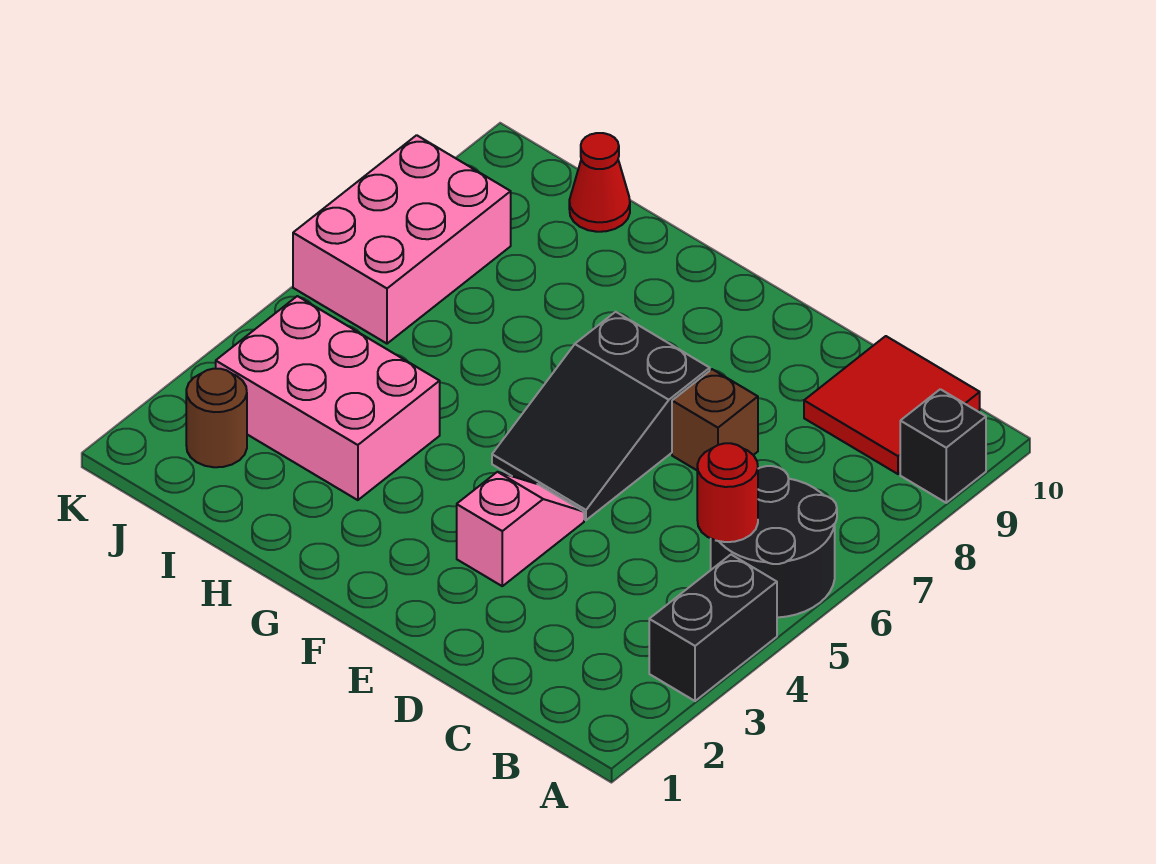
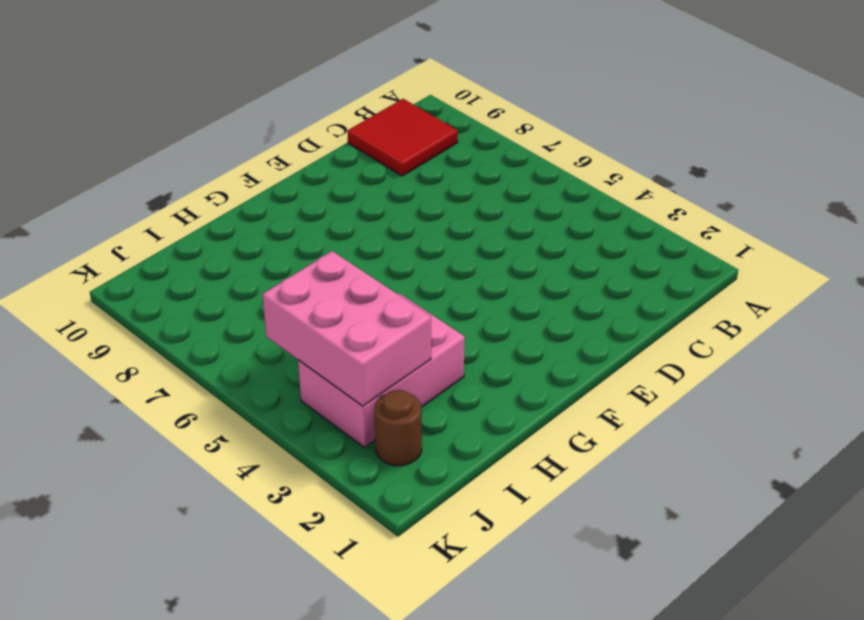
pink 2x3 brick [262,251,431,406] -> pink 2x3 brick moved to [293,135,511,344]
none -> black 1x2 brick [649,555,777,701]
none -> black 2x2 round brick [711,466,837,618]
none -> black 1x1 brick [900,389,986,503]

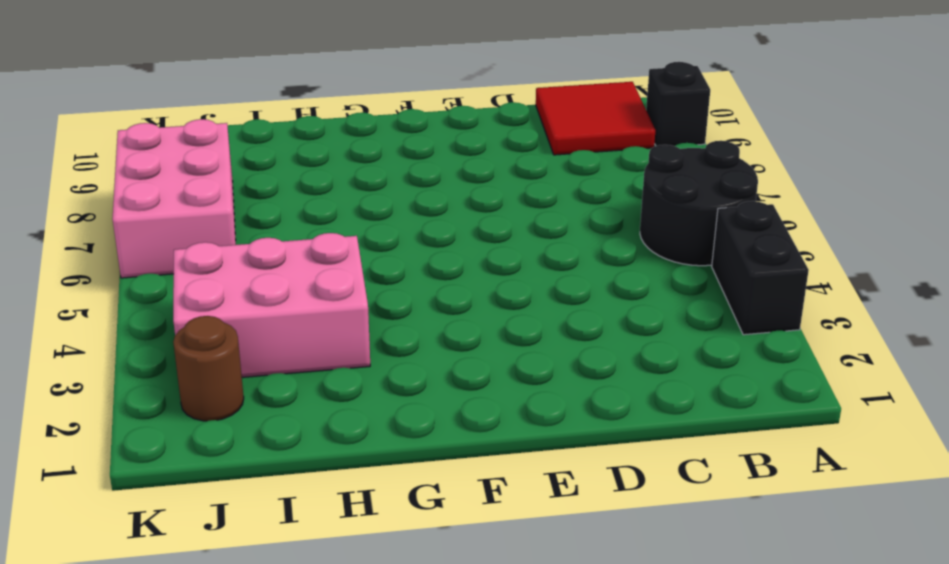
none -> brown 1x1 brick [672,369,758,470]
none -> pink 1x2 slope [457,472,584,586]
none -> black 2x3 slope [492,312,710,520]

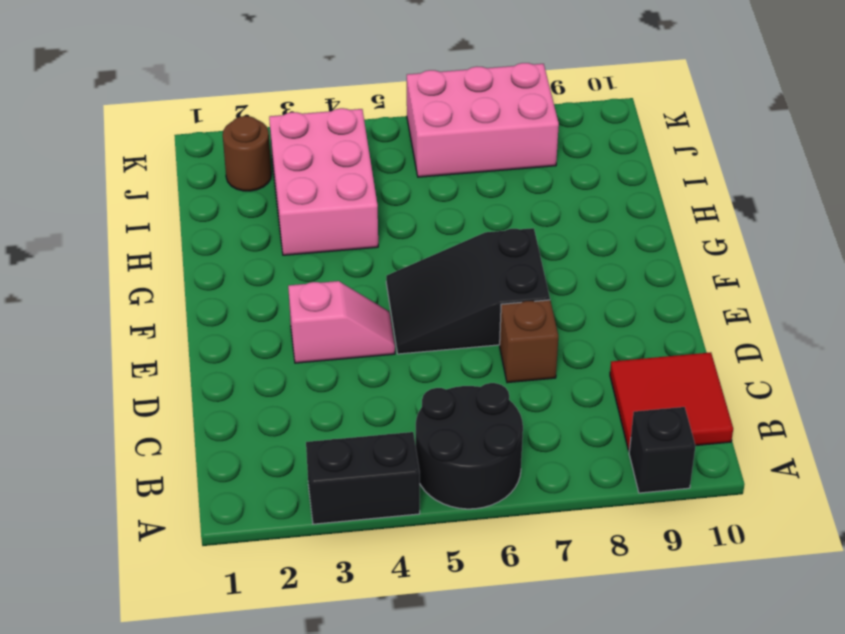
none -> red 1x1 cone [569,133,630,232]
none -> red 1x1 round brick [697,443,758,542]

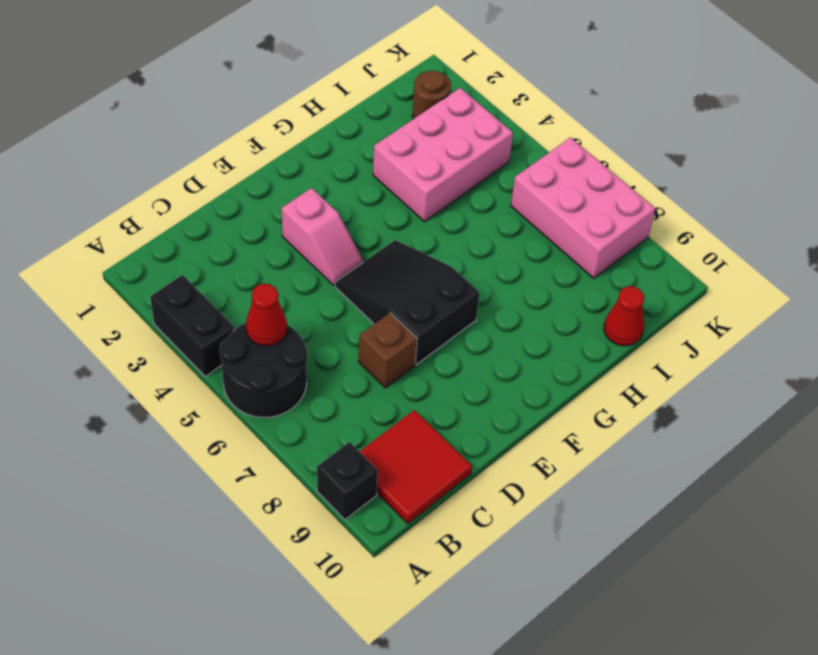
red 1x1 cone [246,284,287,346] -> red 1x1 round brick [697,443,758,542]

